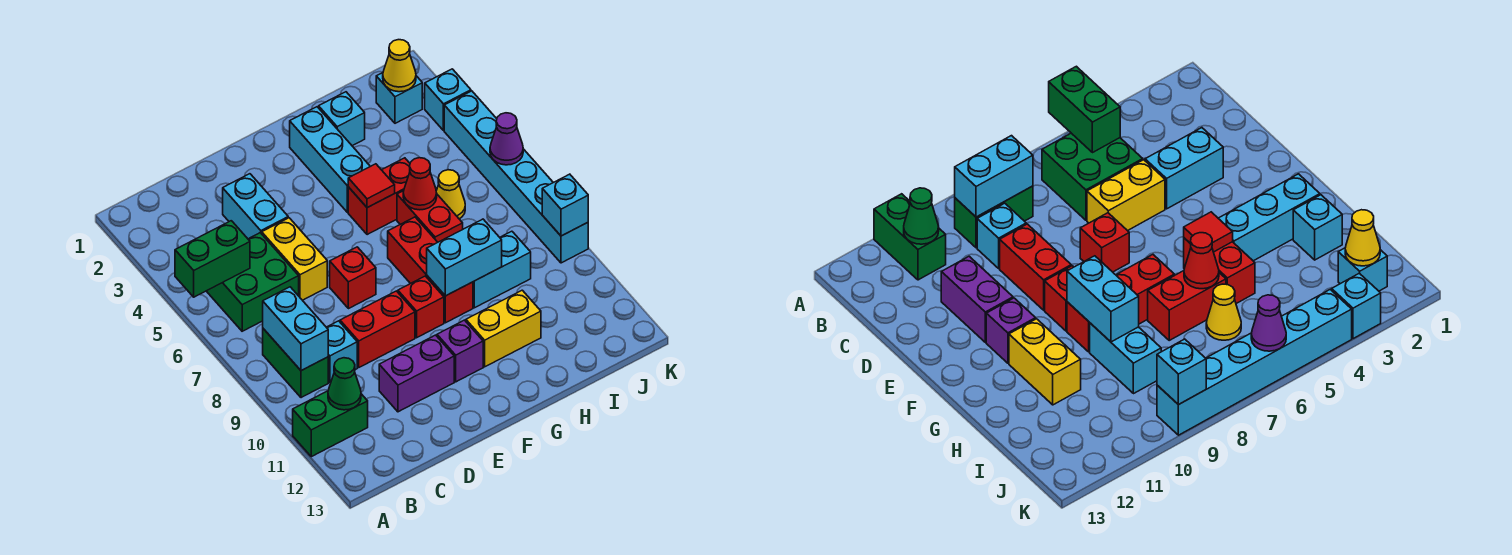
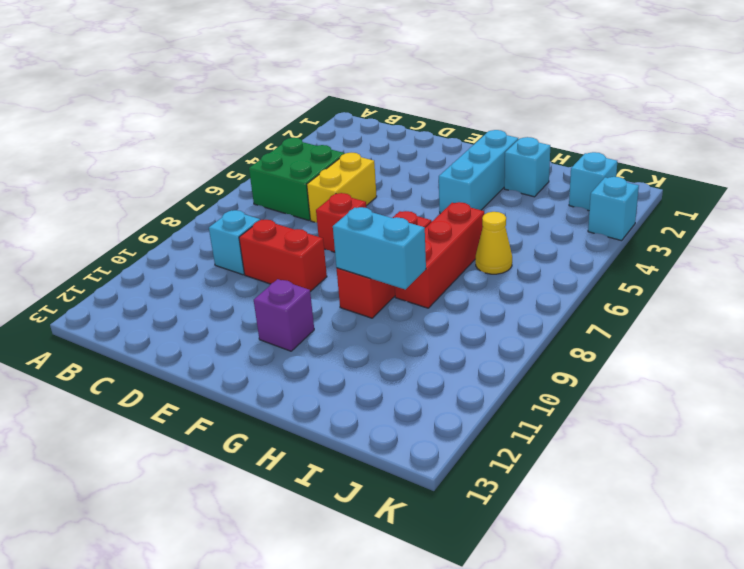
red 1x3 brick [395,202,484,308] -> red 1x2 brick [397,191,463,242]
none -> green 1x2 brick [293,391,368,457]
none -> green 1x2 brick [263,329,328,398]
none -> cyan 1x2 brick [223,174,288,239]
none -> purple 1x2 brick [379,335,454,412]

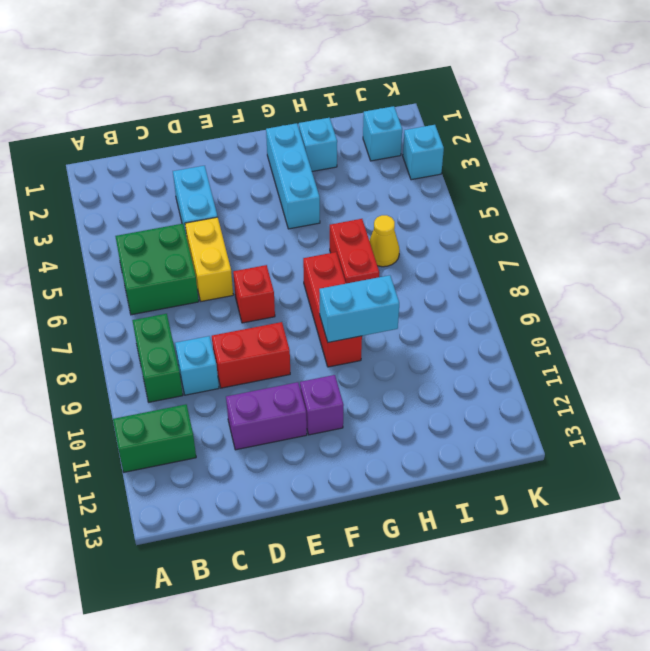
none -> red 1x1 brick [398,276,444,338]
none -> red 1x2 brick [348,158,410,235]
none -> yellow 1x2 brick [466,290,541,367]
none -> cyan 1x2 brick [473,231,531,308]

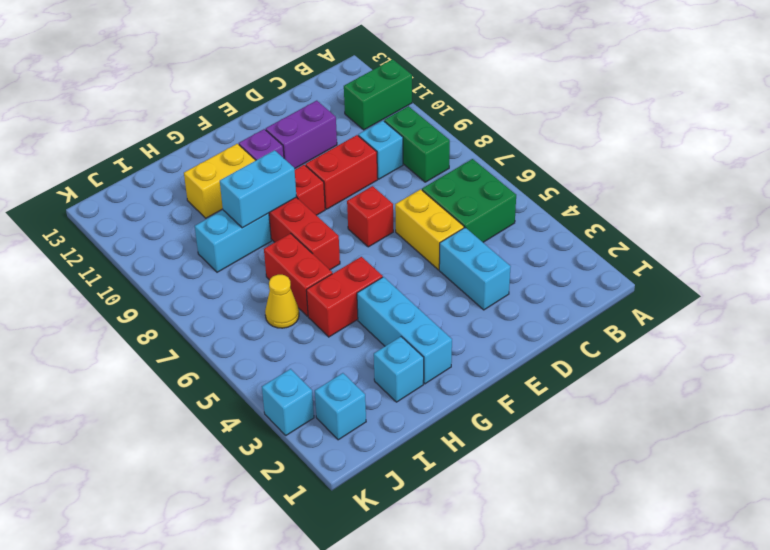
none -> cyan 1x6 brick [444,91,588,263]
none -> green 1x2 brick [175,221,250,297]
none -> cyan 1x2 brick [263,287,328,371]
none -> green 1x1 cone [328,358,361,410]

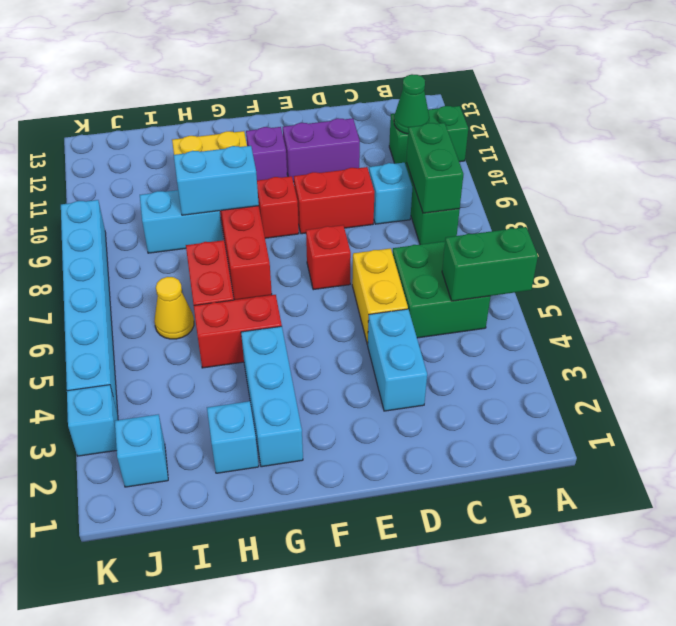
green 1x2 brick [406,123,464,213] -> cyan 1x2 brick [263,287,328,371]
none -> red 1x1 tile [348,164,395,208]
none -> red 1x1 cone [403,158,437,210]
none -> yellow 1x1 cone [383,40,416,92]
none -> purple 1x1 cone [490,113,523,165]

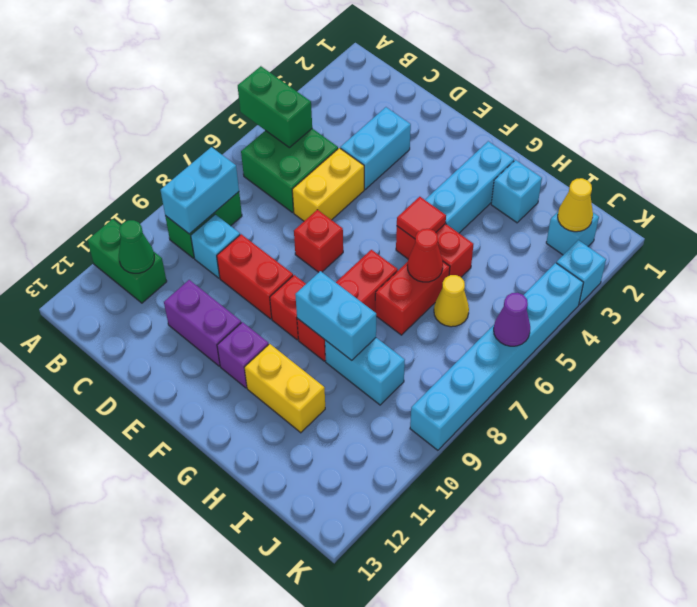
none -> cyan 1x1 brick [542,174,588,236]

